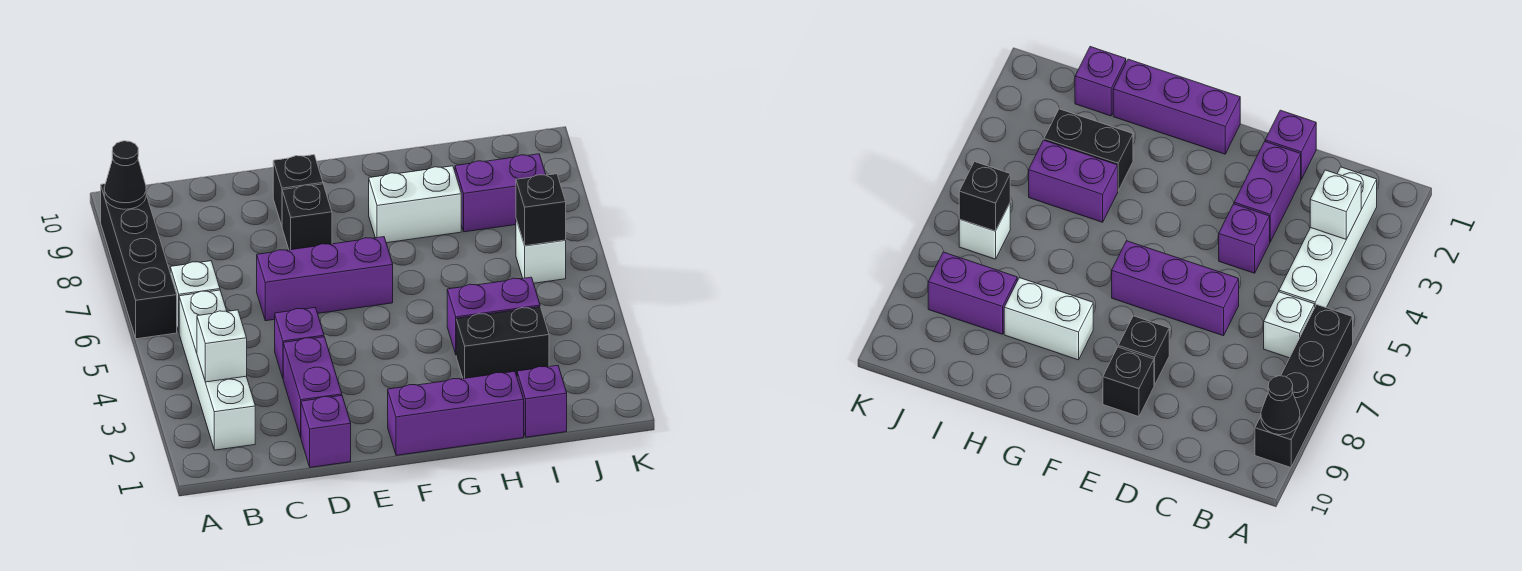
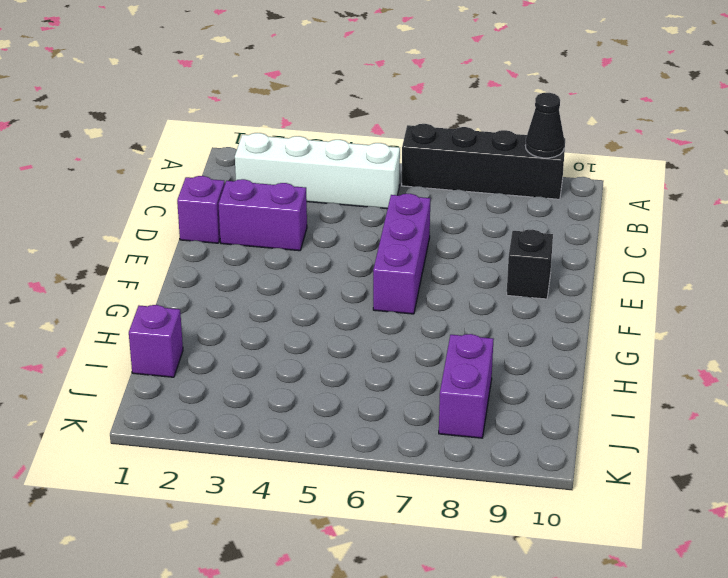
none -> white 1x1 brick [170,261,220,331]
none -> purple 1x1 brick [275,308,324,378]
none -> black 1x1 brick [282,184,332,250]

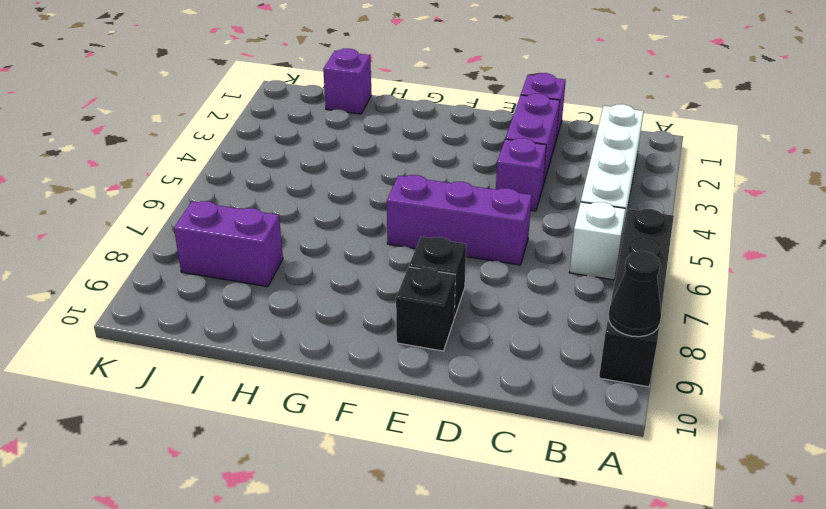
none -> purple 1x3 brick [388,371,524,455]
none -> white 1x2 brick [369,166,461,243]
none -> black 1x2 brick [456,307,549,379]

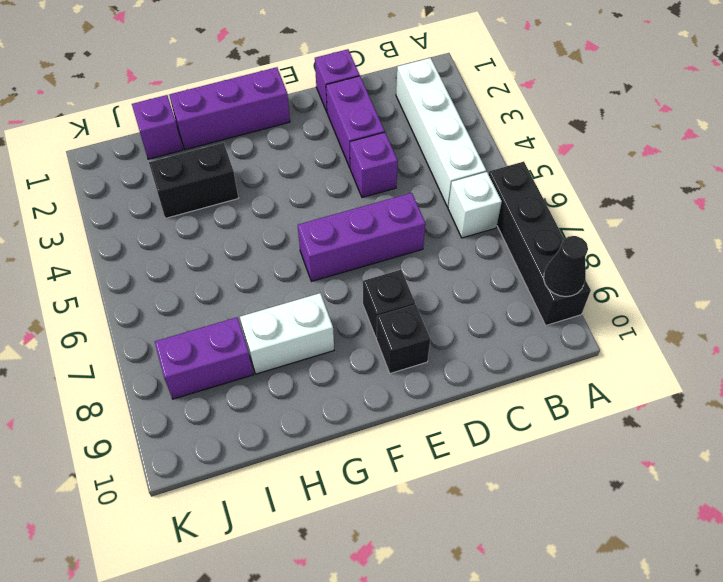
none -> purple 1x2 brick [447,277,540,354]
none -> white 1x1 brick [516,220,566,283]
none -> white 1x1 brick [197,310,247,382]

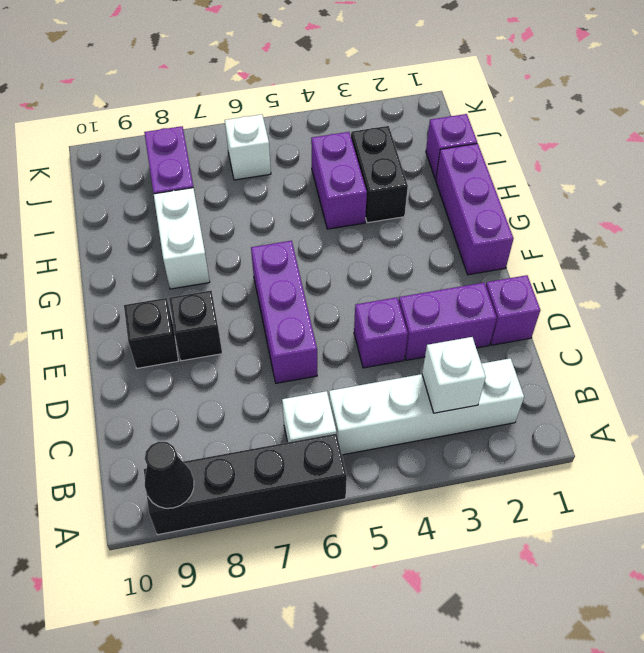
none -> black 1x1 brick [516,174,566,246]

